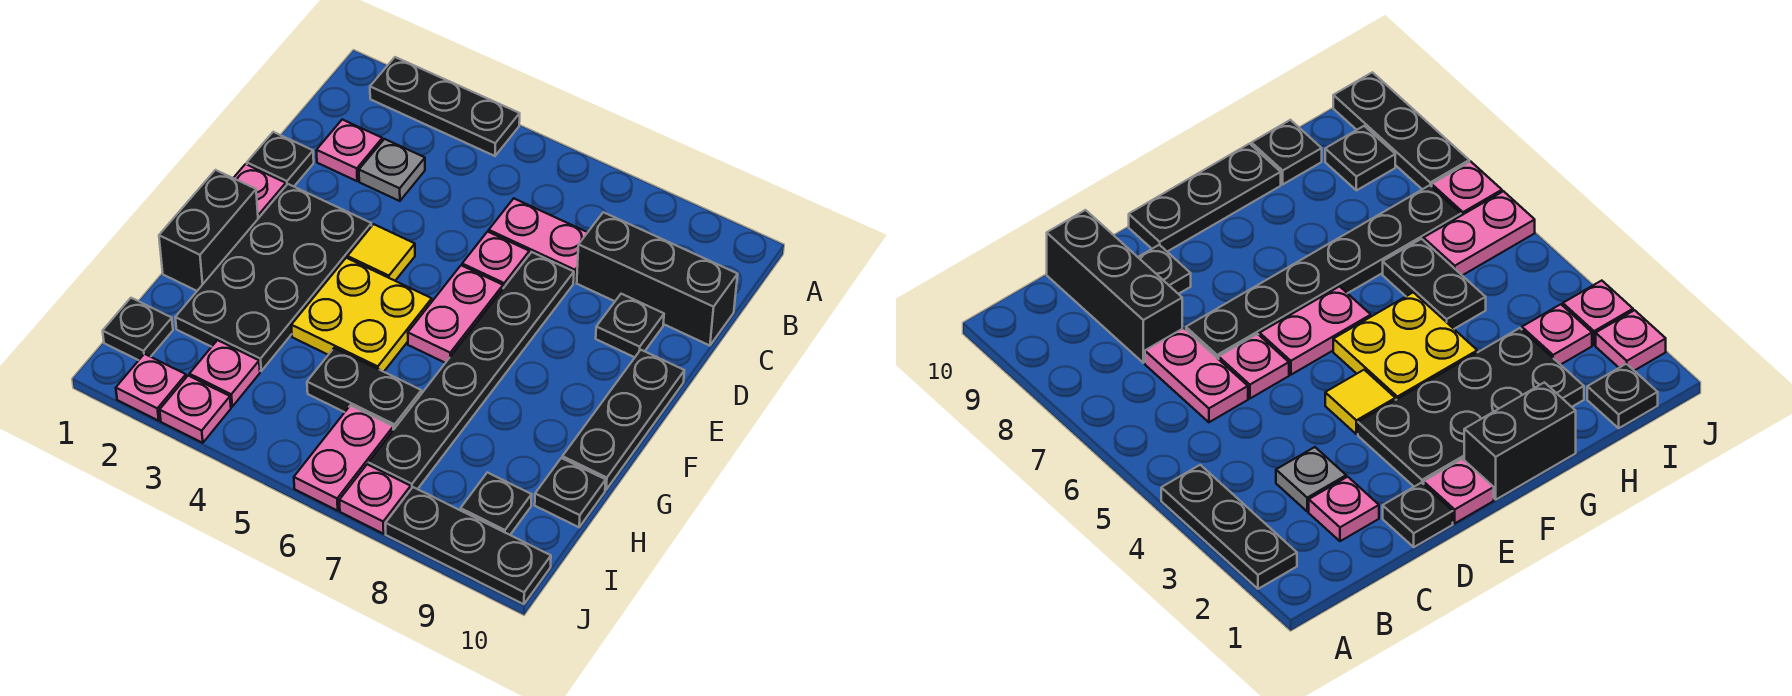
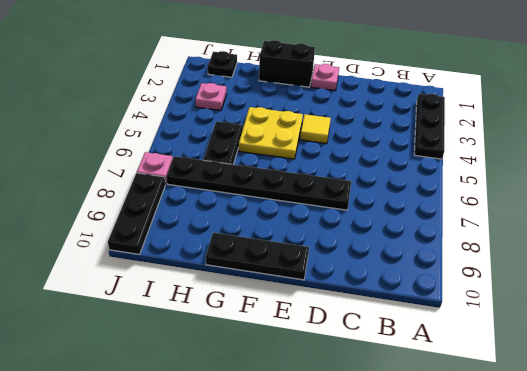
none -> pink 1x1 plate [316,120,382,181]
none -> grey 1x1 plate [359,139,425,201]
none -> pink 1x2 plate [489,199,588,282]

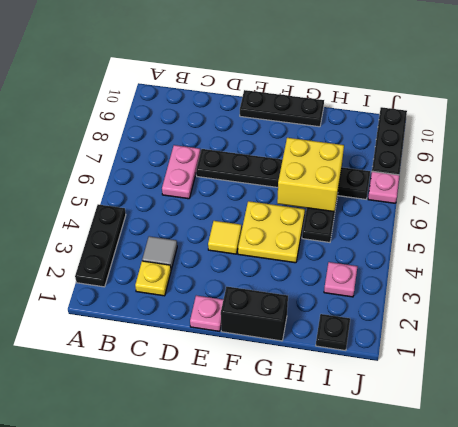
yellow 1x1 plate [135,261,171,296] -> pink 1x1 plate [316,120,382,181]
grey 1x1 tile [142,236,177,269] -> grey 1x1 plate [359,139,425,201]
yellow 2x2 brick [277,138,344,212] -> none
none -> black 1x3 brick [577,212,738,346]
none -> black 1x1 plate [247,132,314,186]
none -> pink 1x1 plate [462,232,529,288]

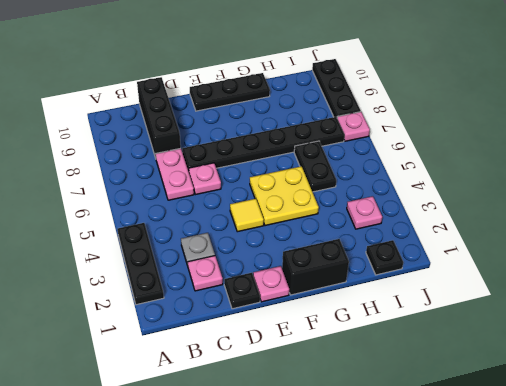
none -> black 1x1 plate [596,294,664,357]
none -> black 2x4 plate [175,184,372,371]
none -> pink 1x2 plate [408,265,503,363]

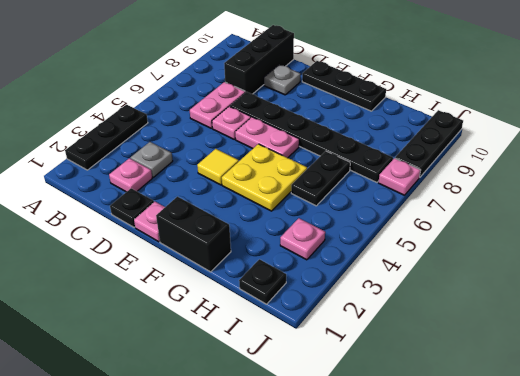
grey 1x1 plate [264,65,301,95] -> black 1x1 plate [596,294,664,357]
none -> black 2x4 plate [175,184,372,371]
none -> black 1x1 plate [535,458,606,527]
none -> pink 1x2 plate [294,405,393,511]

